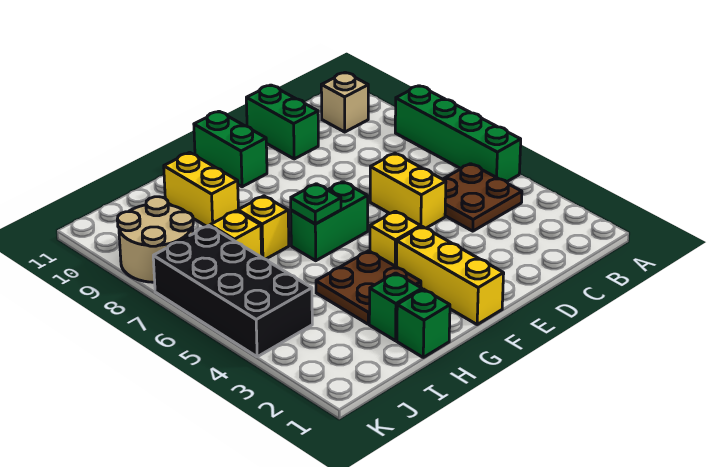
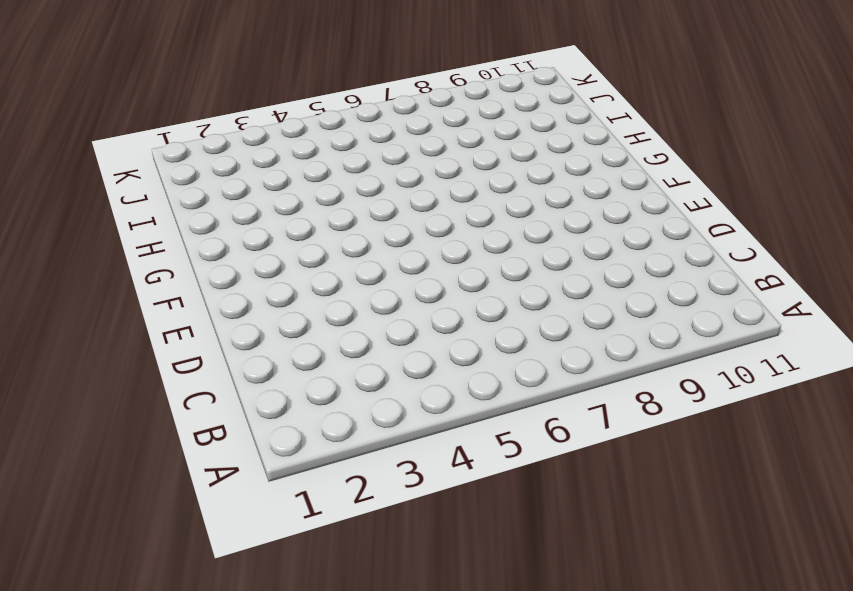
none -> green 1x4 brick [395,86,521,182]
none -> brown 2x2 plate [443,164,522,231]
none -> tan 1x1 brick [321,72,368,132]

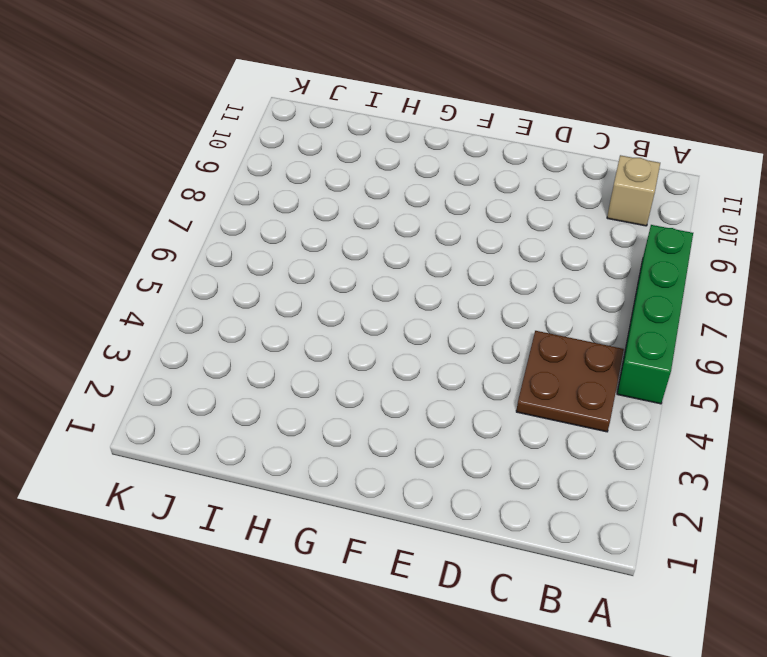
none -> yellow 1x2 brick [370,153,446,228]
none -> green 1x2 brick [246,85,318,159]
none -> yellow 1x3 brick [396,227,504,324]

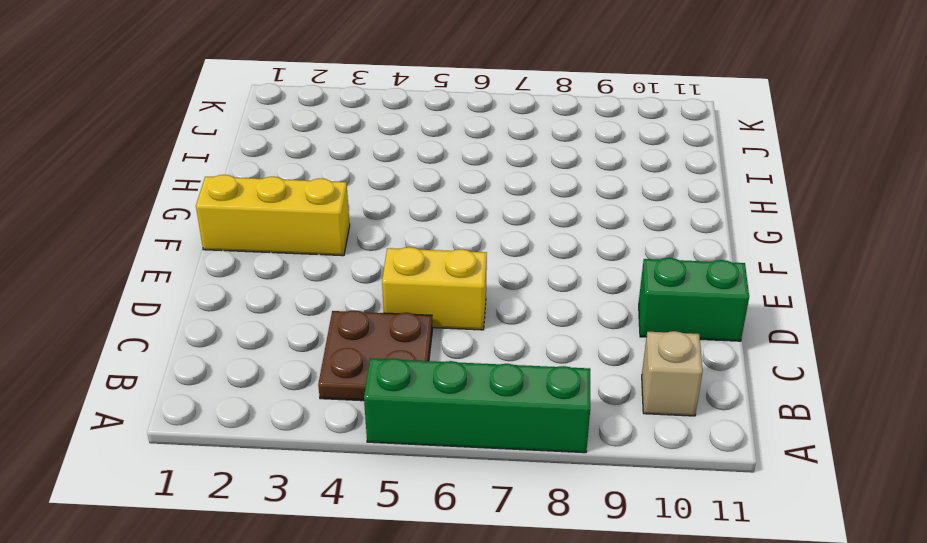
none -> yellow 1x1 brick [370,211,421,266]
none -> green 1x2 brick [291,182,368,261]
none -> green 1x2 brick [194,111,267,187]

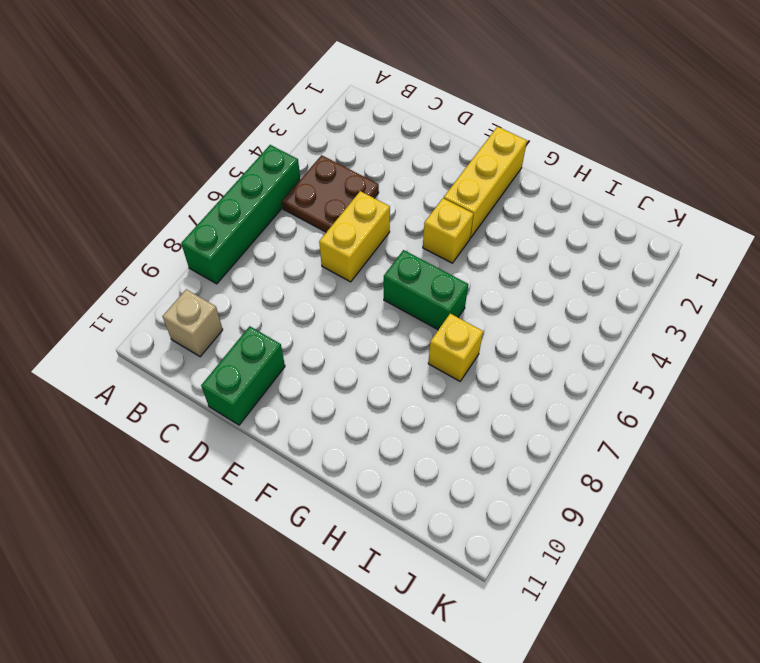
none -> green 1x2 brick [194,111,267,187]
none -> brown 2x2 plate [316,251,421,324]
none -> green 1x1 brick [397,289,450,357]

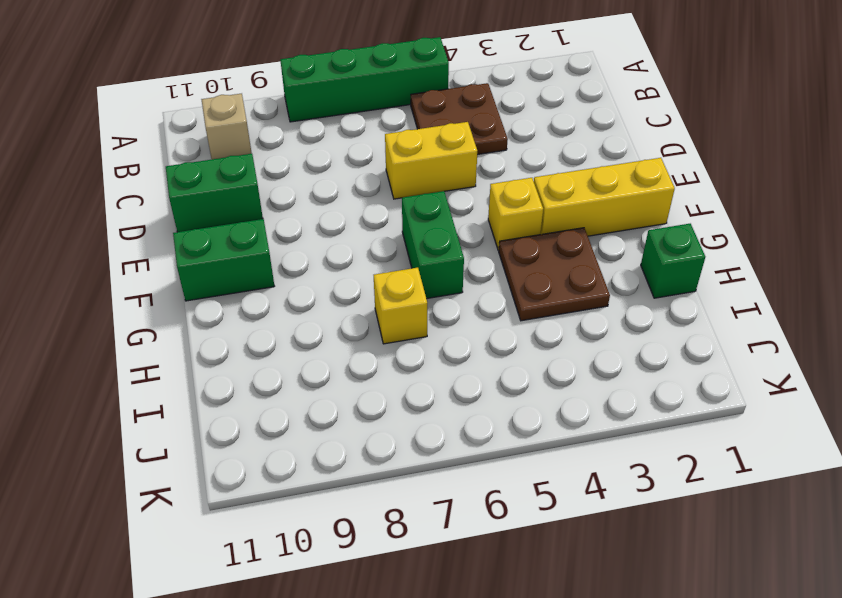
none -> green 1x1 brick [369,273,422,341]
none -> yellow 1x2 brick [164,152,238,226]
none -> yellow 1x1 brick [210,211,262,257]

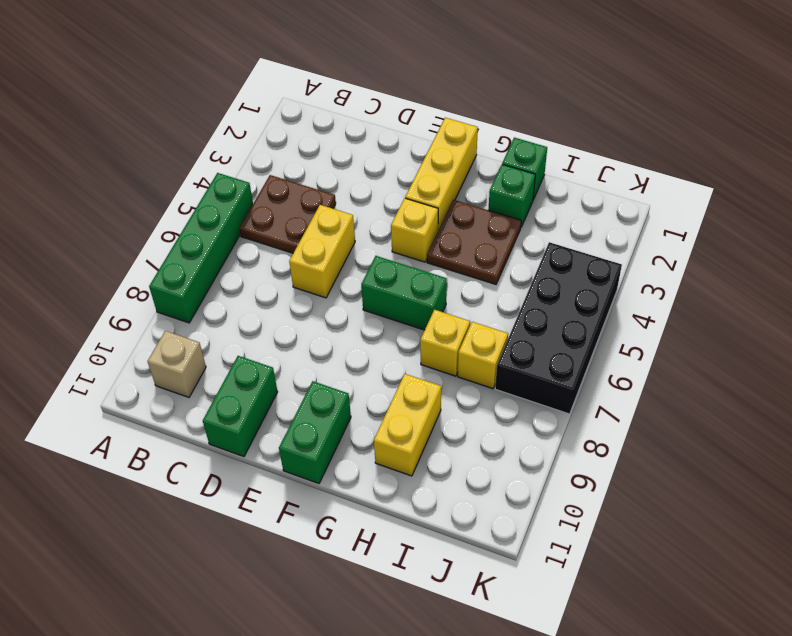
none -> tan 2x2 round brick [117,197,193,282]
none -> green 1x1 plate [291,184,341,224]

